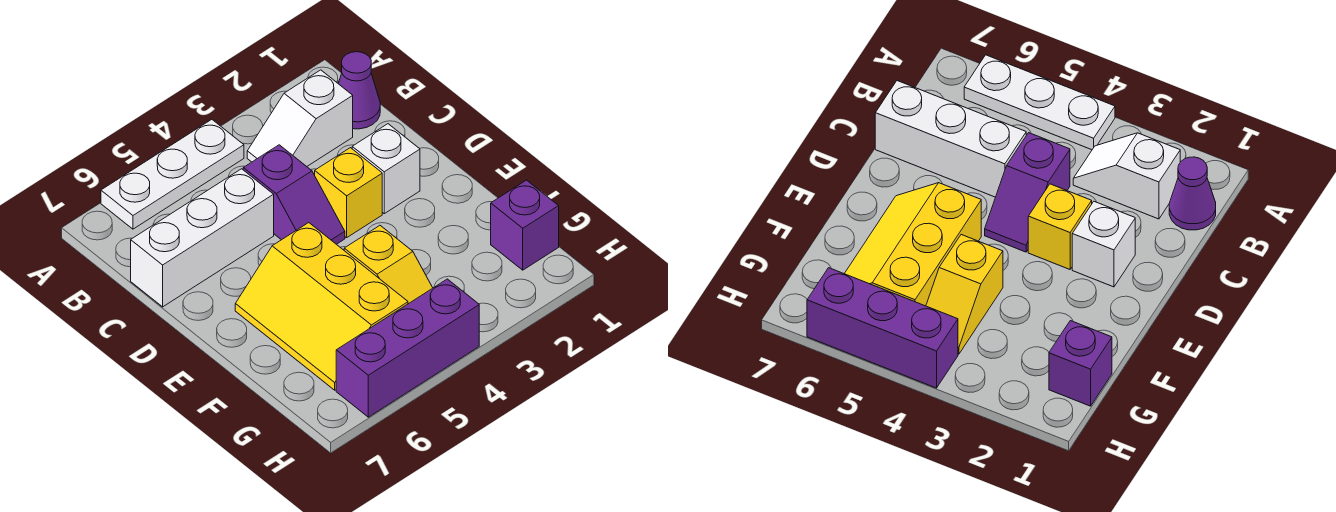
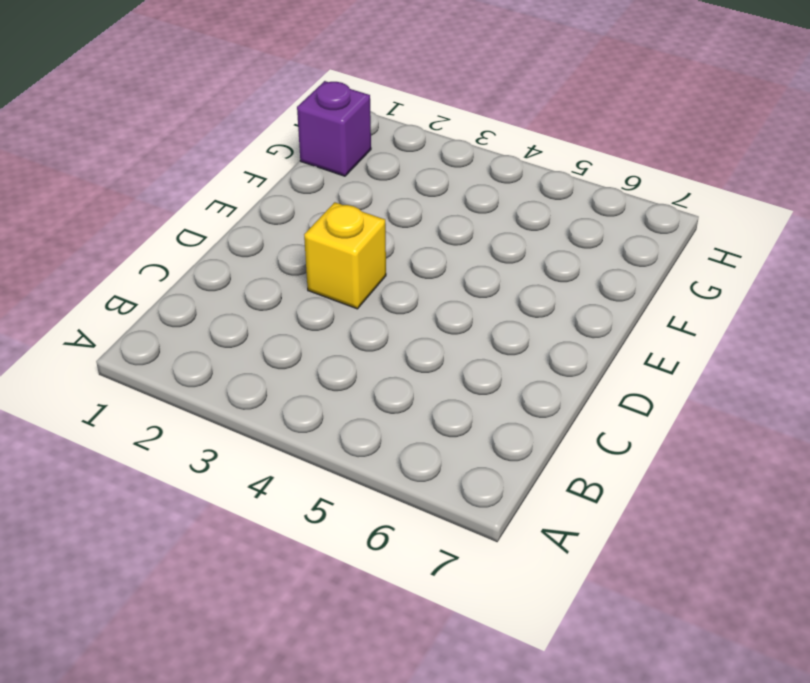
none -> white 1x3 plate [101,120,244,229]
none -> purple 1x1 cone [338,52,380,129]

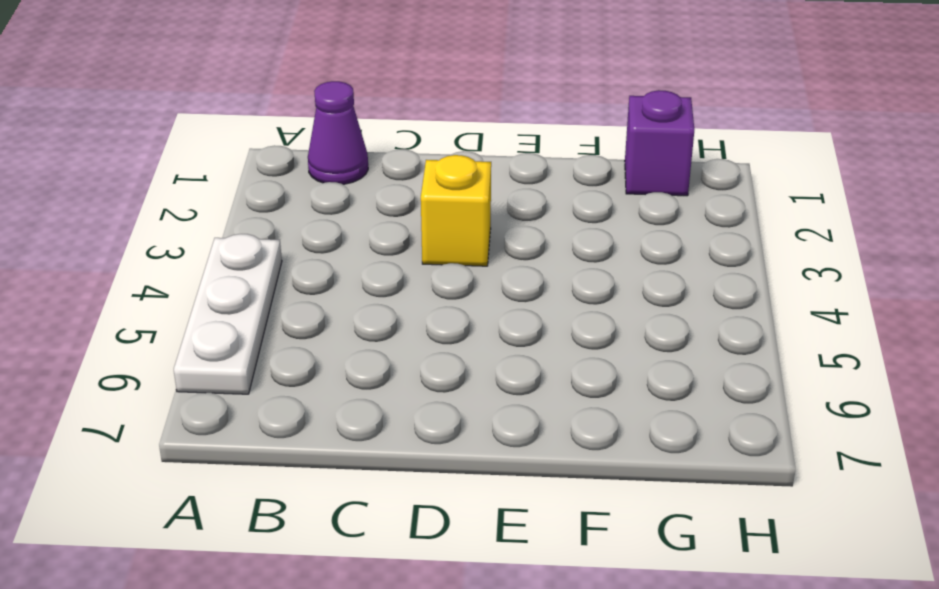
none -> white 1x2 slope [247,70,353,166]
none -> purple 1x2 slope [243,145,345,244]

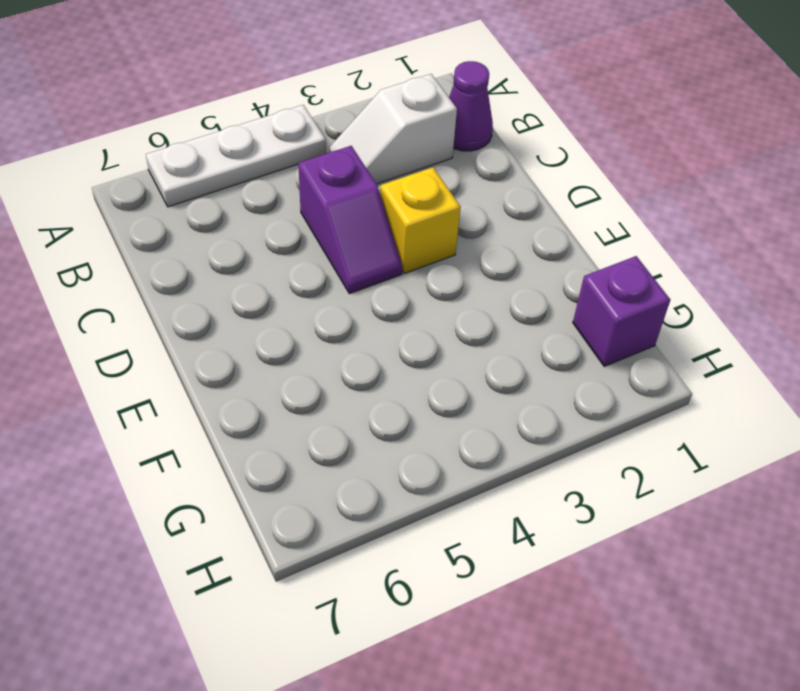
none -> white 1x3 brick [131,169,274,307]
none -> white 1x1 brick [352,124,420,214]

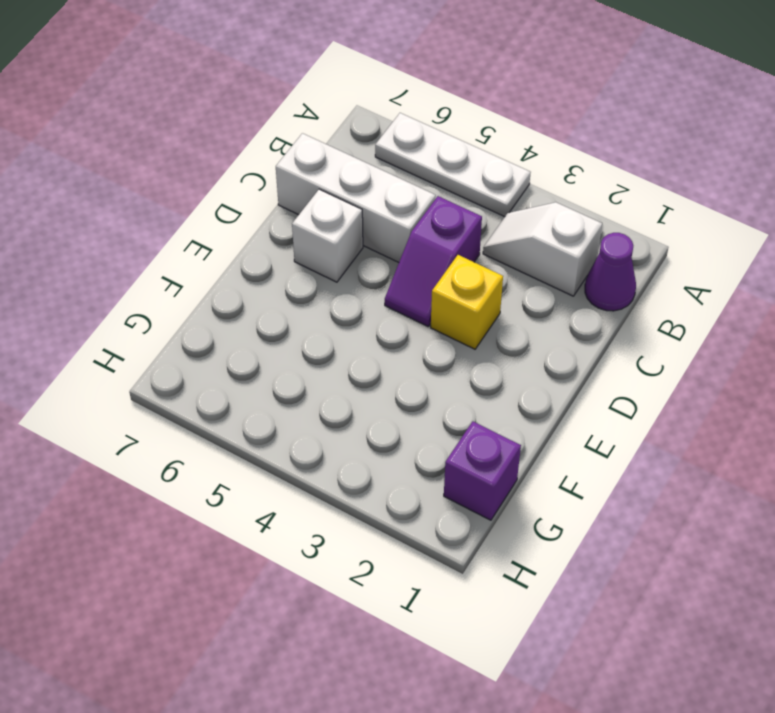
white 1x1 brick [292,189,363,282] -> white 1x1 brick moved to [352,124,420,214]
none -> yellow 2x3 slope [235,223,408,390]
none -> yellow 1x2 slope [344,226,433,304]

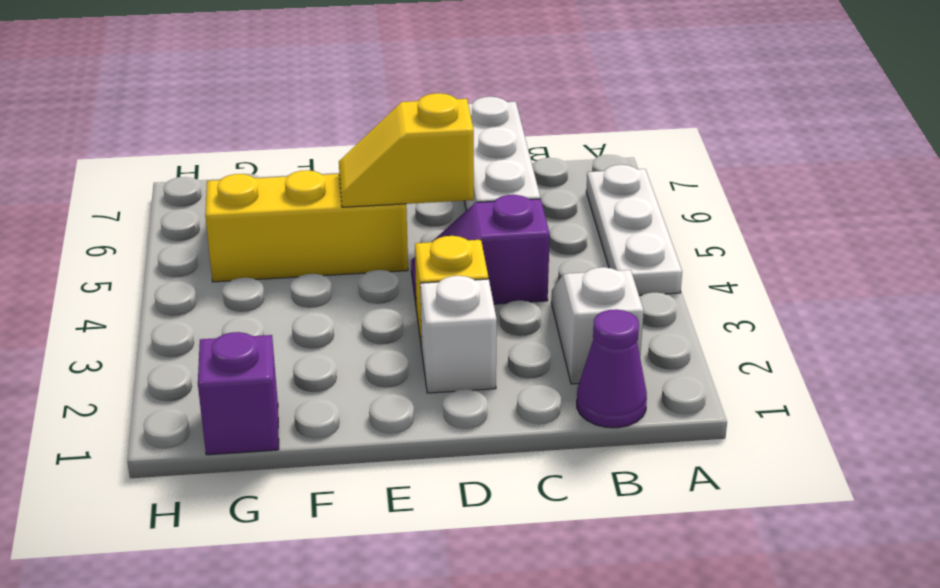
yellow 1x2 slope [339,93,474,207] -> yellow 1x2 slope moved to [344,226,433,304]
none -> purple 1x3 brick [336,279,479,417]

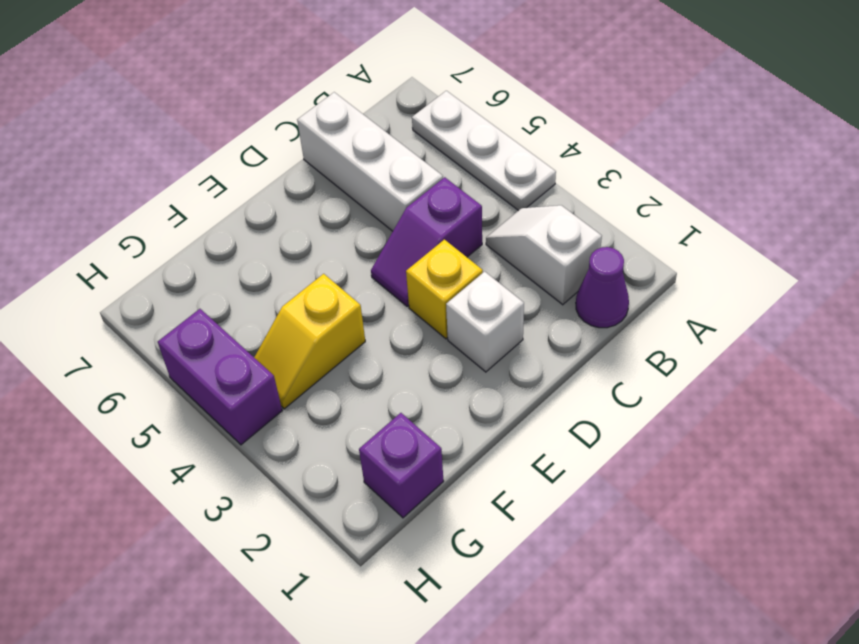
purple 1x2 brick [158,309,282,445] -> purple 1x3 brick [336,279,479,417]
none -> yellow 2x3 slope [235,223,408,390]

